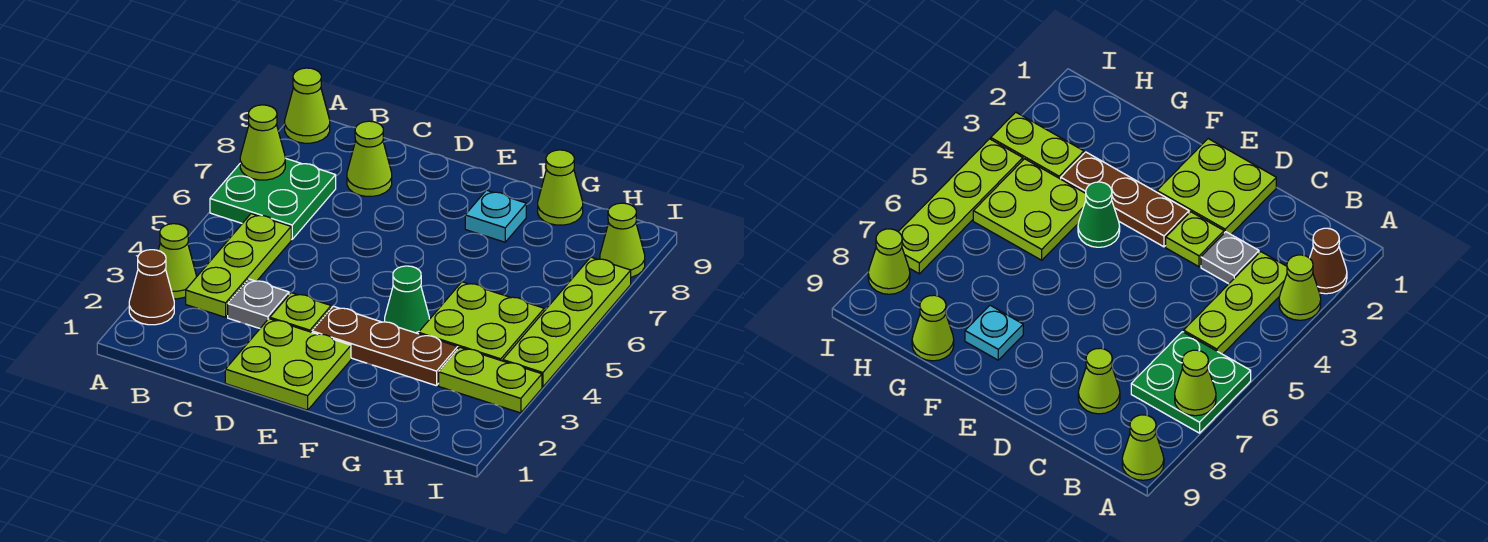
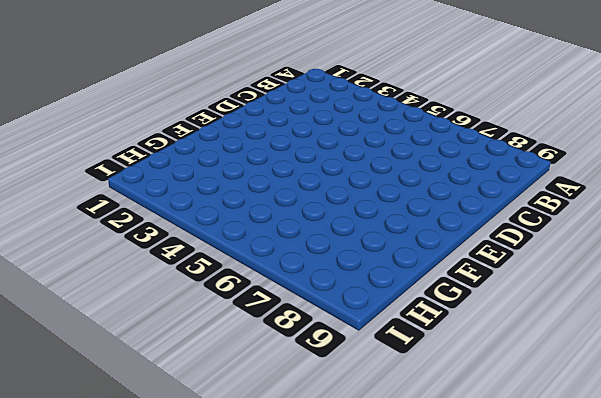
none -> brown 1x1 cone [129,250,174,325]
none -> lime 1x1 cone [158,224,196,299]
none -> green 2x2 plate [210,158,336,239]

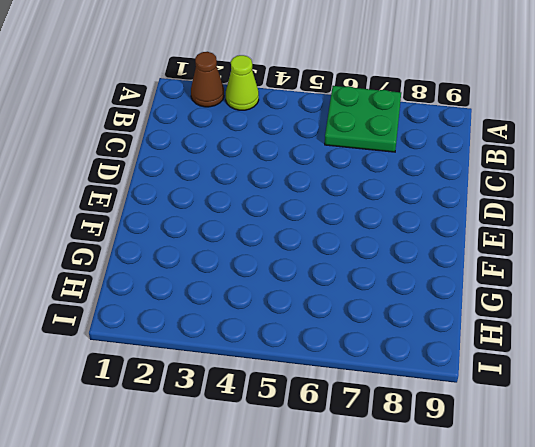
none -> lime 1x1 cone [285,68,330,143]
none -> lime 1x3 plate [186,214,291,317]
none -> grey 1x1 plate [228,279,289,328]

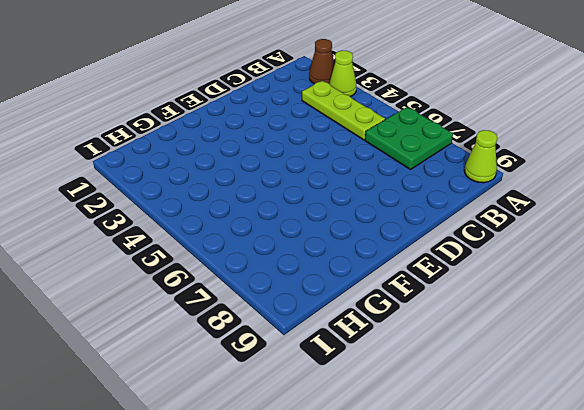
none -> grey 1x1 plate [228,279,289,328]
none -> lime 1x1 cone [347,121,392,196]
none -> lime 2x2 plate [225,319,351,410]

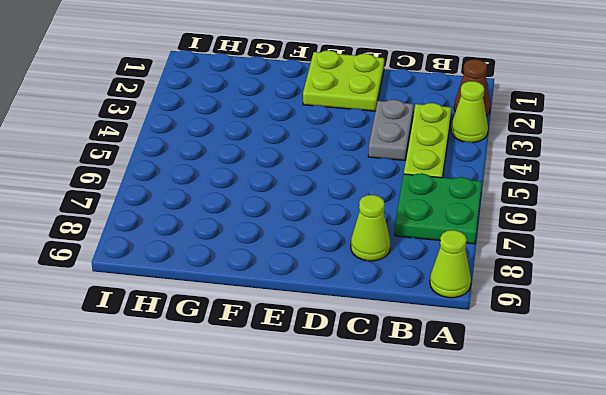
grey 1x2 plate [368,100,414,160] -> grey 1x1 plate [228,279,289,328]
none -> lime 1x1 plate [270,293,331,332]
none -> brown 1x3 plate [312,306,458,386]
none -> green 1x1 cone [385,266,429,334]

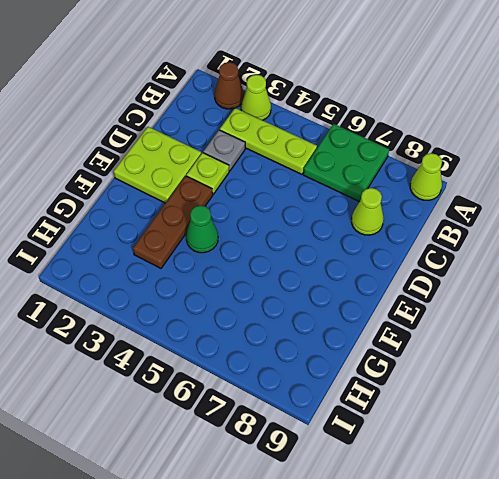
none -> cyan 1x1 plate [465,190,526,242]
none -> lime 2x2 plate [419,282,544,361]
none -> lime 1x1 cone [538,150,583,225]

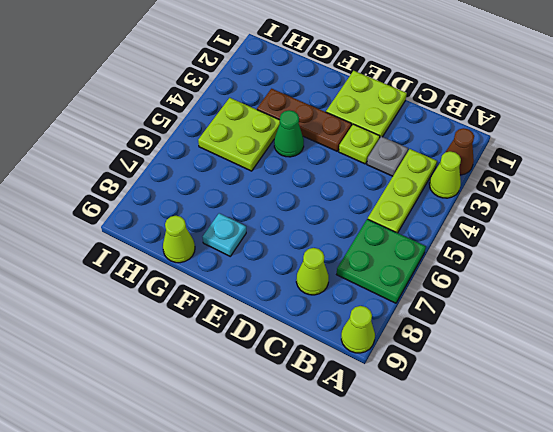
none -> lime 1x2 plate [439,347,542,413]
none -> lime 1x4 plate [503,257,631,387]
none -> lime 1x1 cone [600,203,645,277]

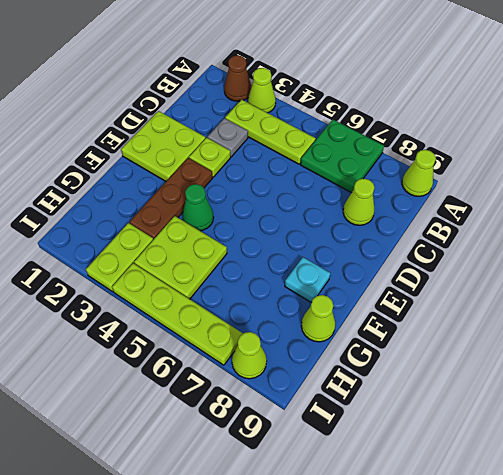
none -> lime 1x1 cone [240,105,285,180]

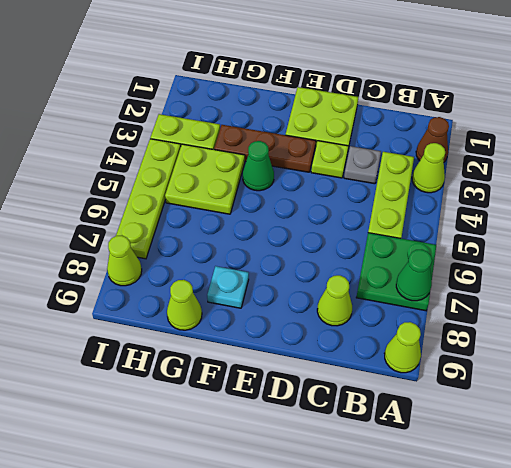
green 1x1 cone [396,250,432,301] -> lime 1x1 cone [240,105,285,180]

